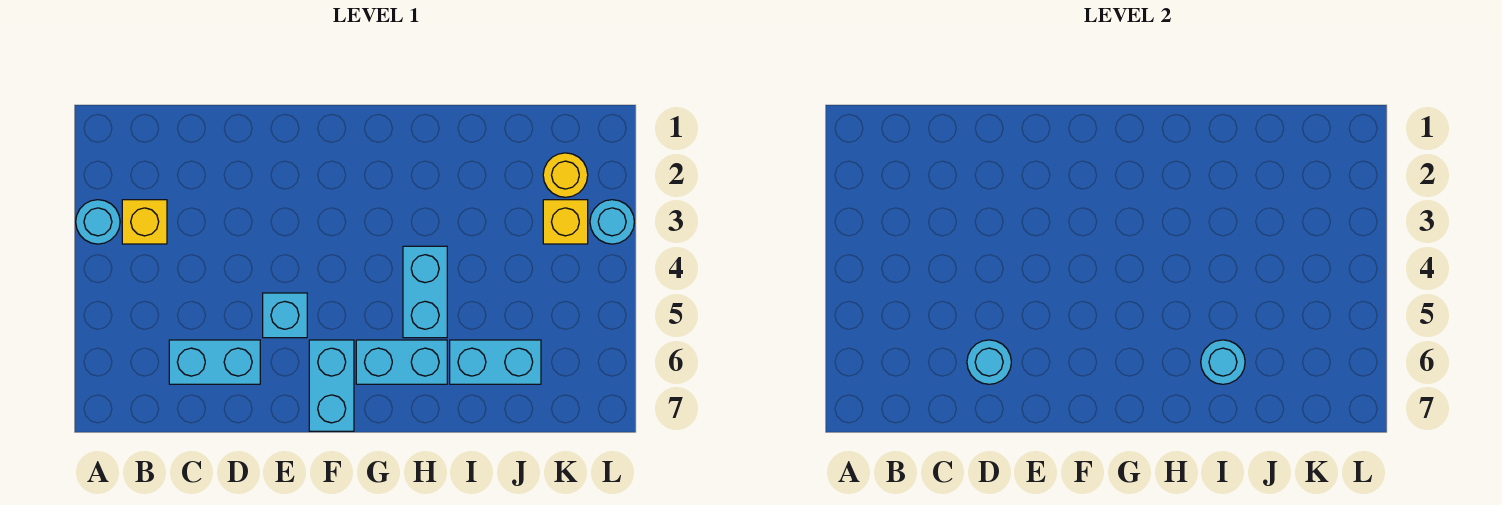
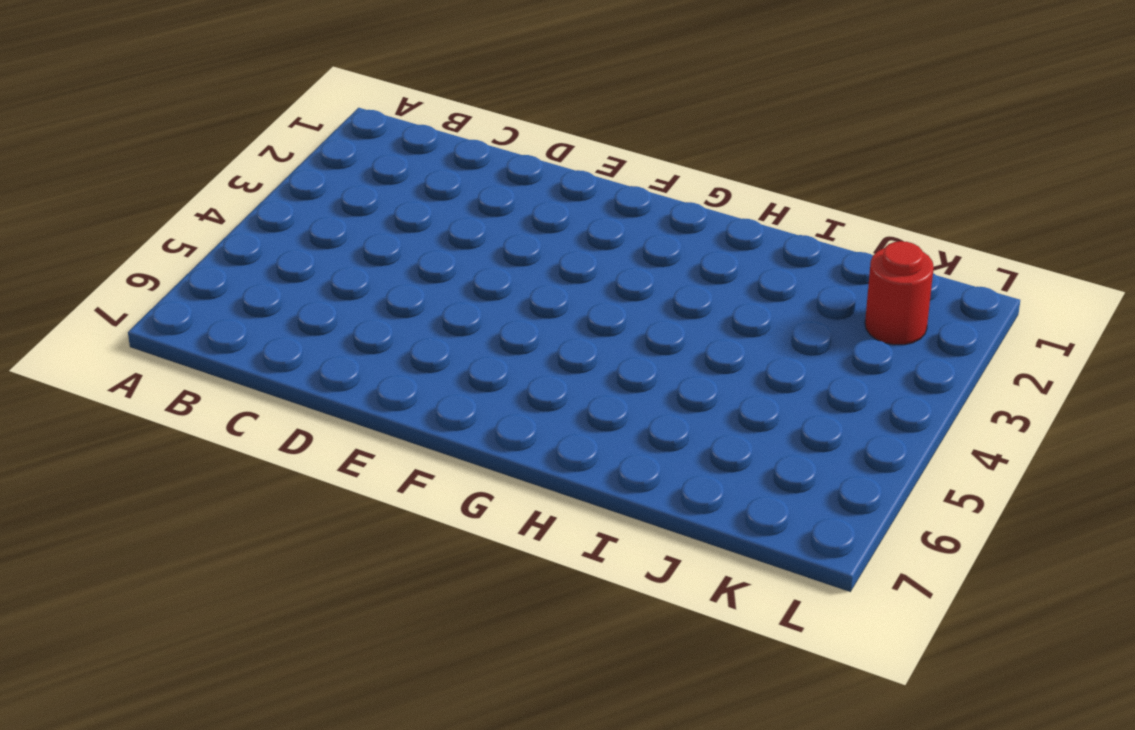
red 1x1 round brick [865,241,934,345] -> yellow 1x1 round brick [543,153,588,197]
none -> cyan 1x1 round brick [76,200,120,244]
none -> yellow 1x1 brick [122,200,167,244]
none -> cyan 1x2 brick [169,340,260,384]

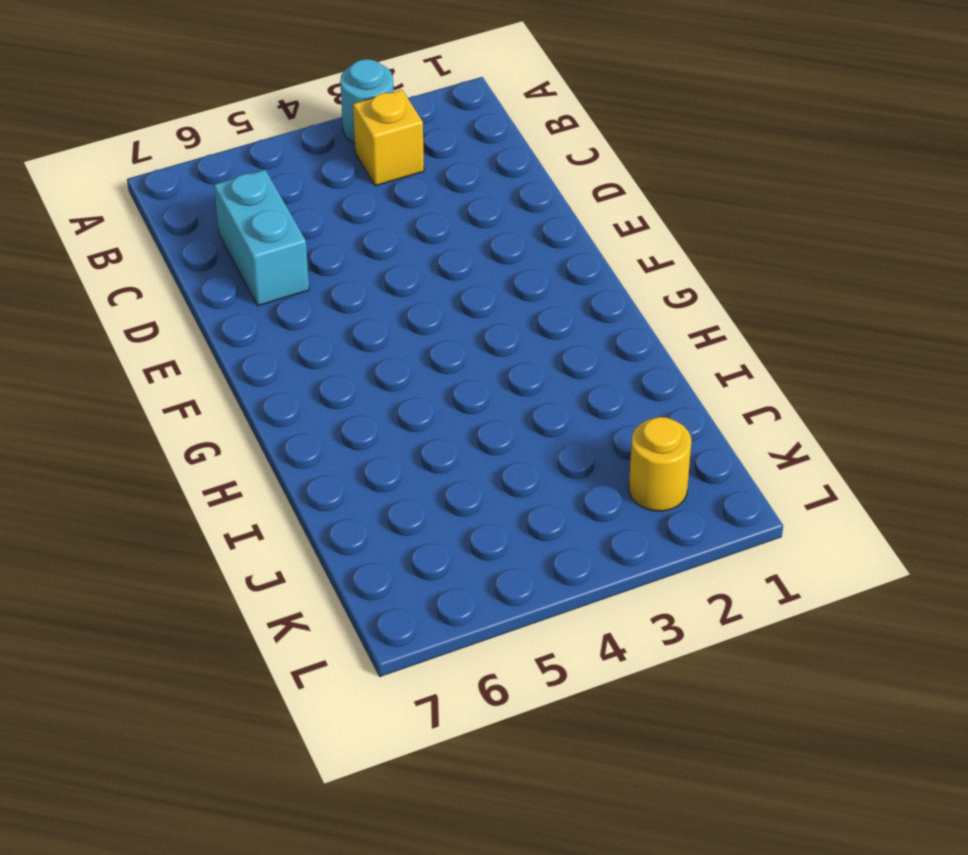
none -> cyan 1x1 brick [263,293,307,338]
none -> cyan 1x2 brick [309,340,354,431]
none -> cyan 1x2 brick [356,340,447,384]

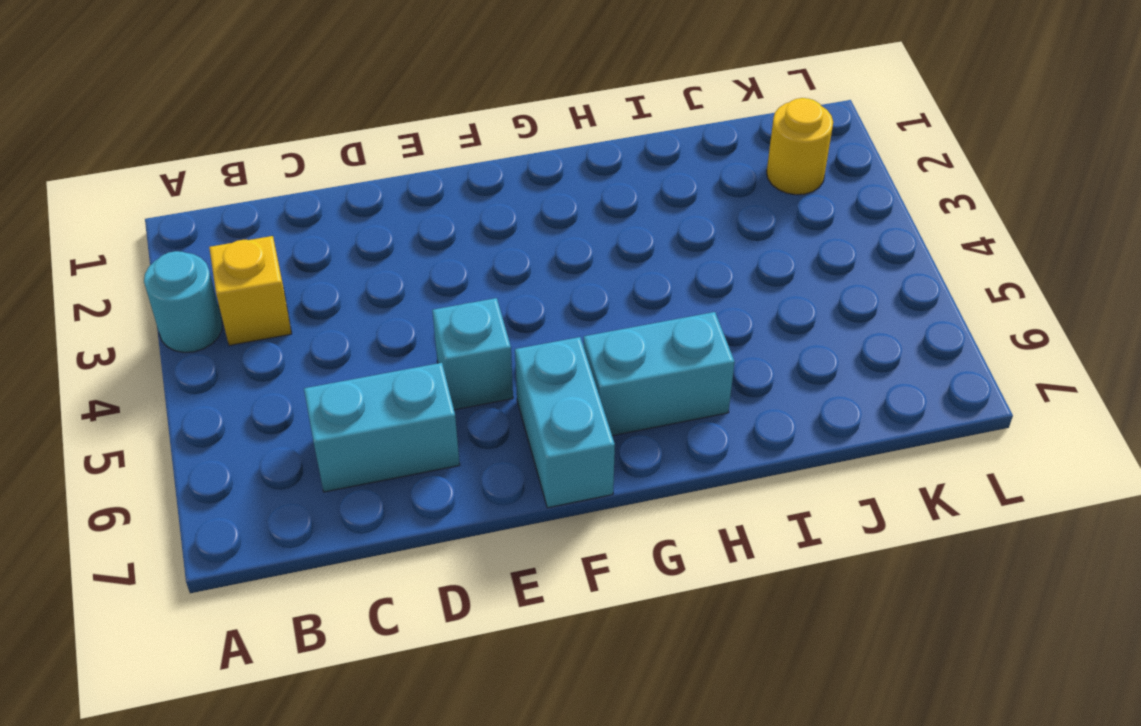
none -> cyan 1x2 brick [403,246,447,338]
none -> cyan 1x2 brick [450,340,541,384]
none -> yellow 1x1 brick [543,200,588,244]

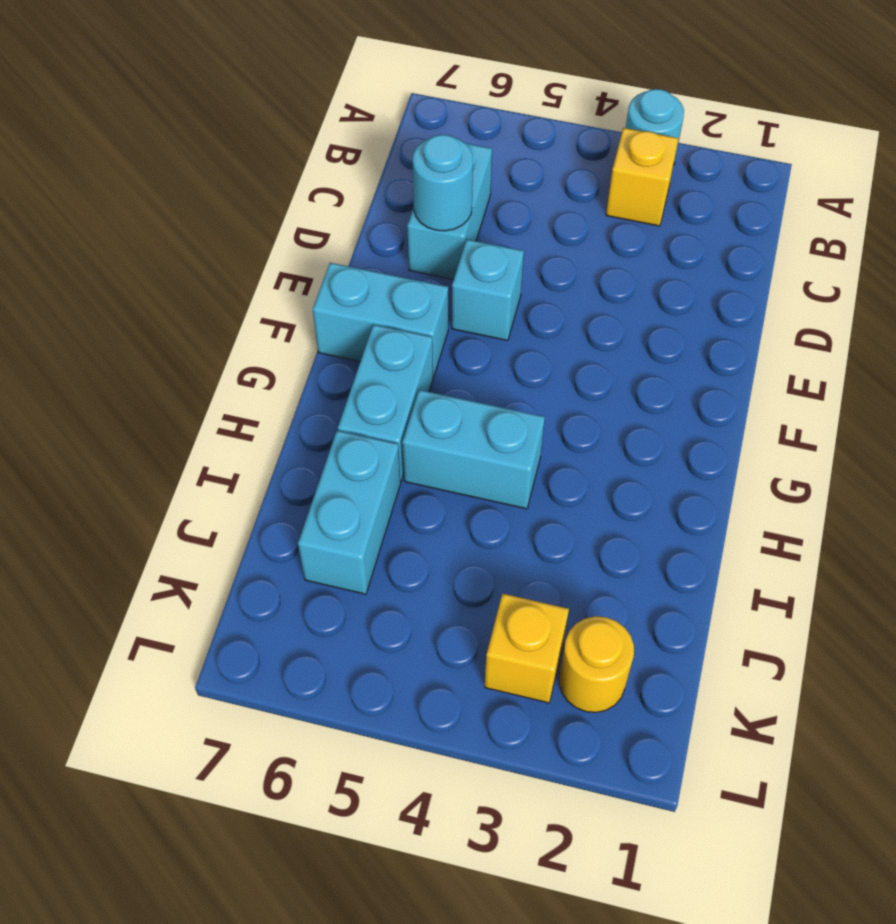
none -> cyan 1x1 round brick [590,200,634,244]
none -> cyan 1x1 round brick [1201,340,1245,384]

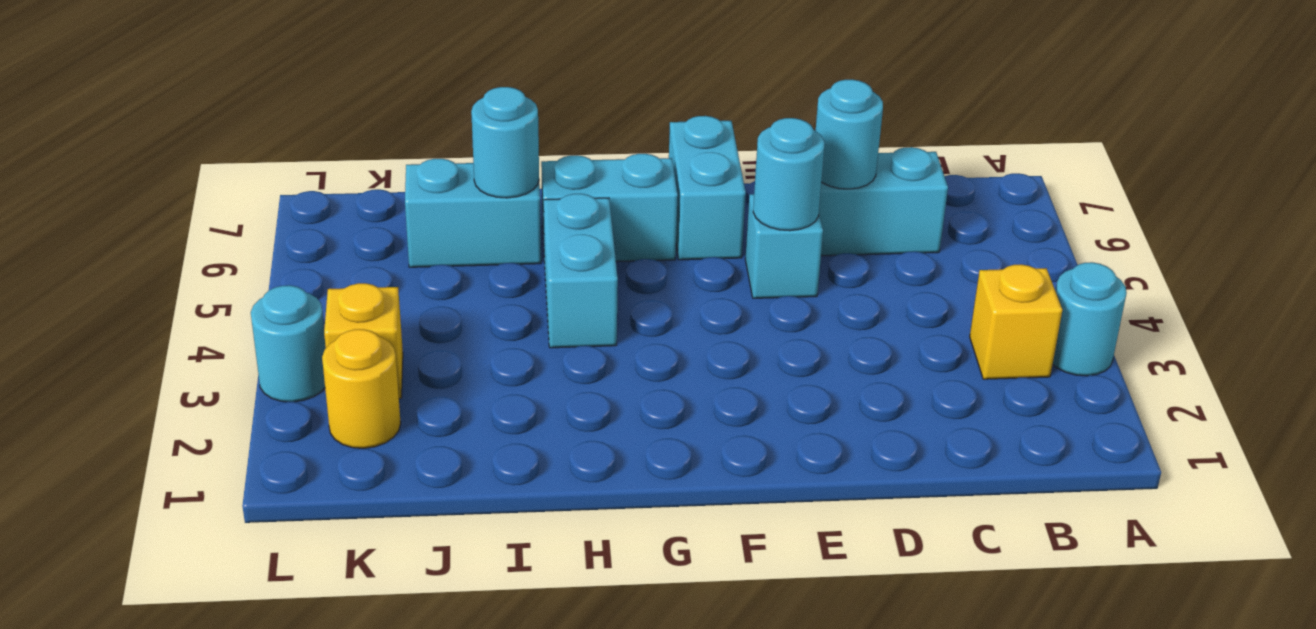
cyan 1x1 round brick [753,118,825,231] -> none

